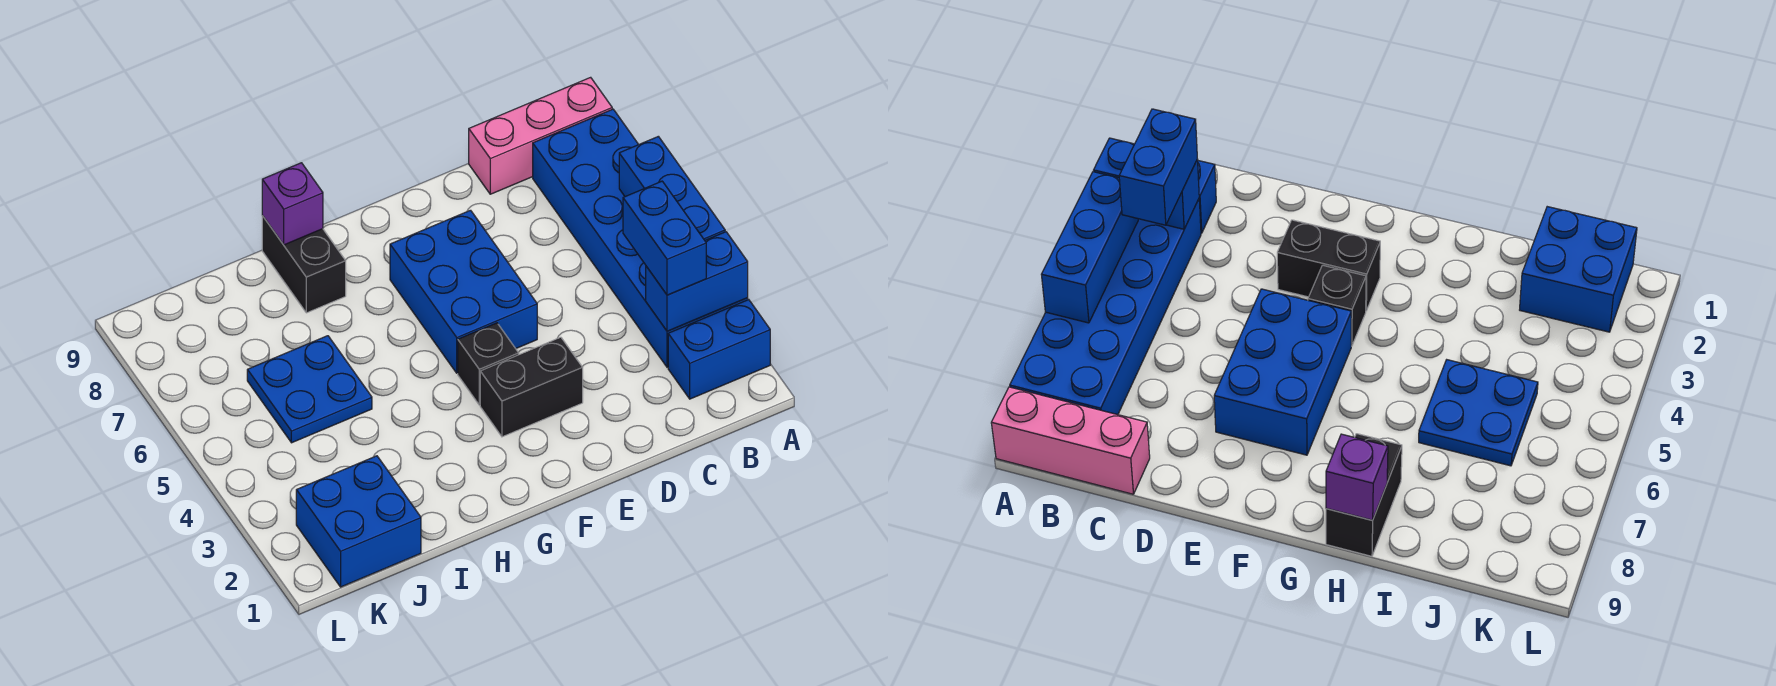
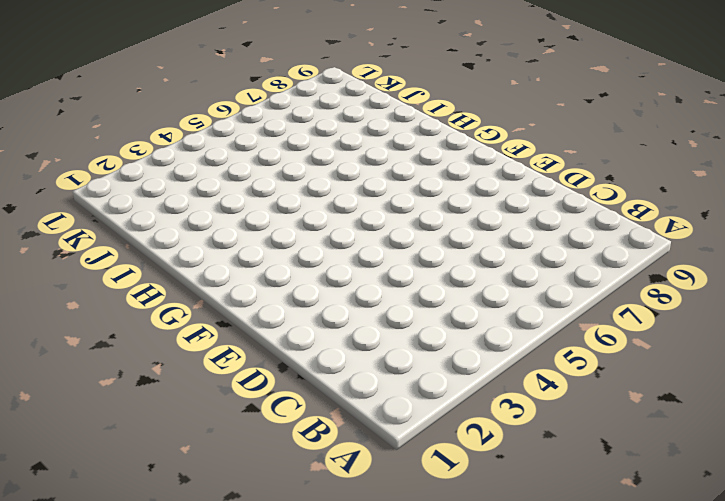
none -> blue 1x2 brick [668,300,770,399]
none -> blue 2x6 brick [533,109,748,367]
none -> pink 1x3 brick [469,77,612,194]

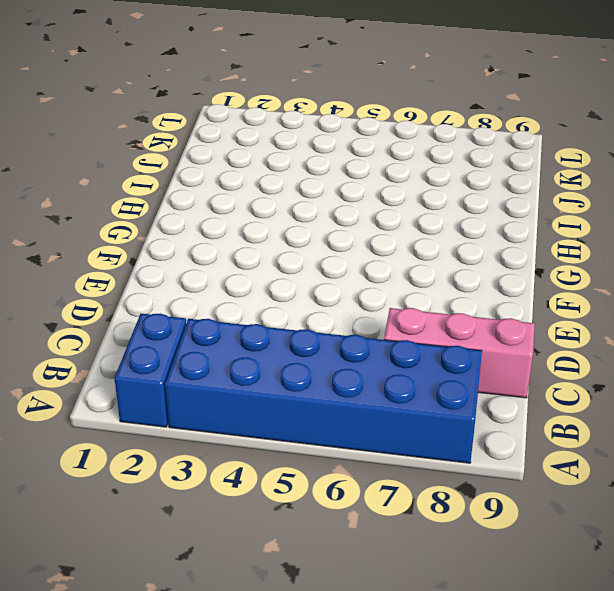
pink 1x3 brick [384,308,535,398] -> pink 1x3 brick turned to [469,77,612,194]
none -> black 1x2 brick [480,337,583,437]
none -> blue 2x3 brick [390,210,537,373]
none -> black 1x1 brick [458,323,519,405]

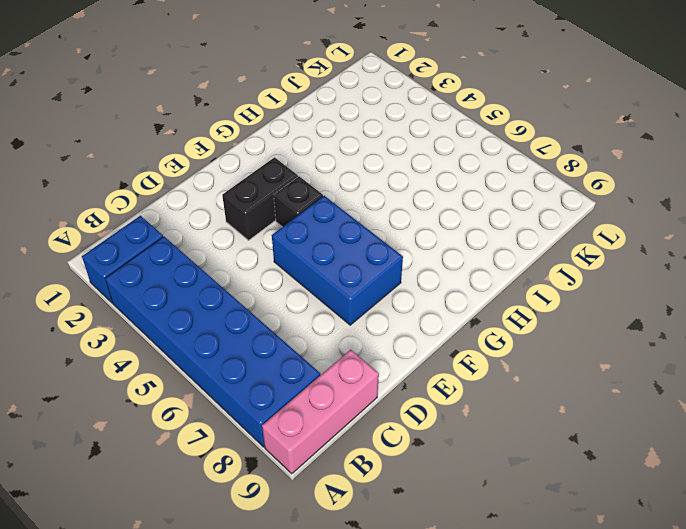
none -> black 1x2 brick [262,216,346,313]
none -> blue 2x2 plate [247,336,372,443]
none -> blue 2x2 brick [296,456,421,587]

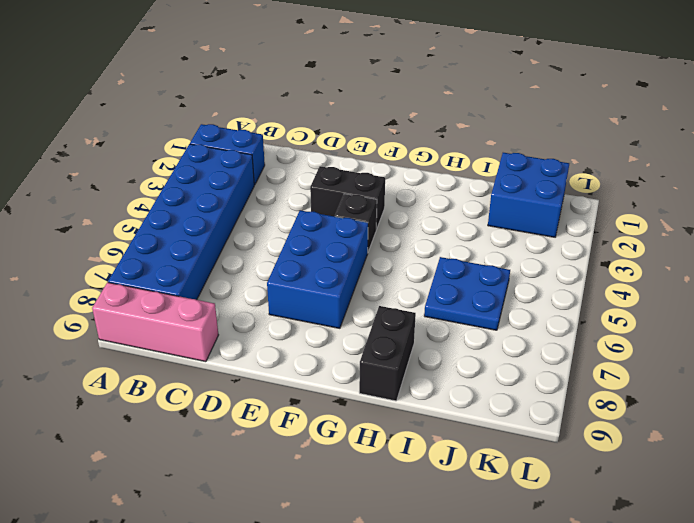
none -> blue 1x2 brick [646,232,748,331]
none -> blue 1x3 brick [619,136,725,240]
none -> purple 1x1 brick [262,163,323,245]

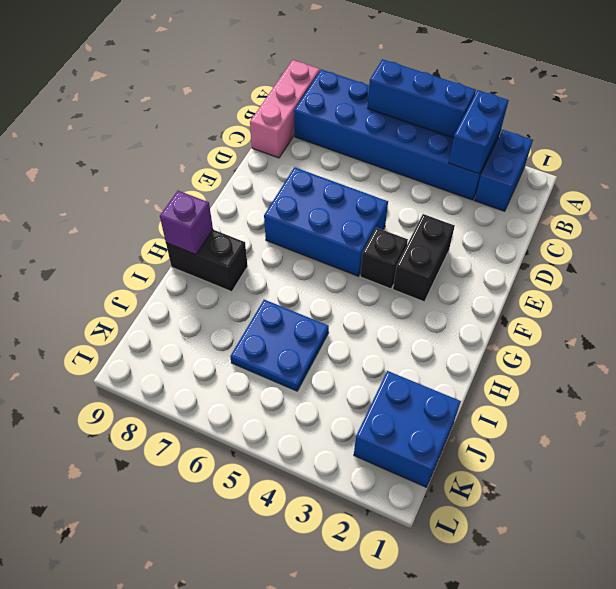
none -> blue 1x2 brick [623,181,706,295]

